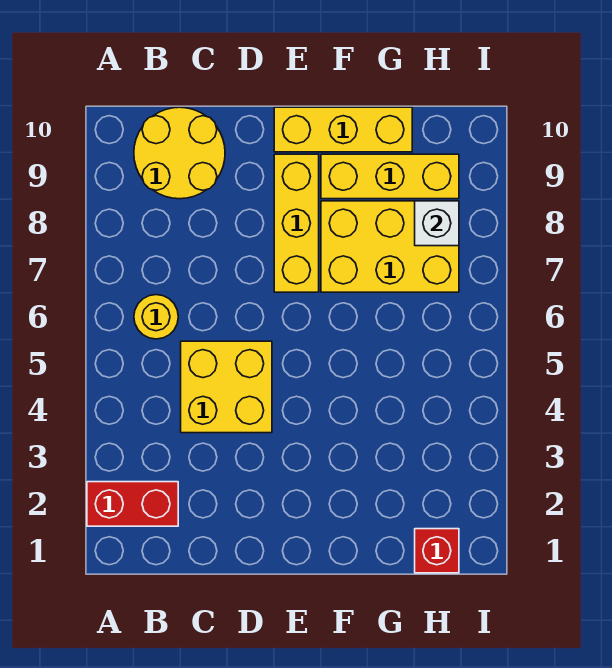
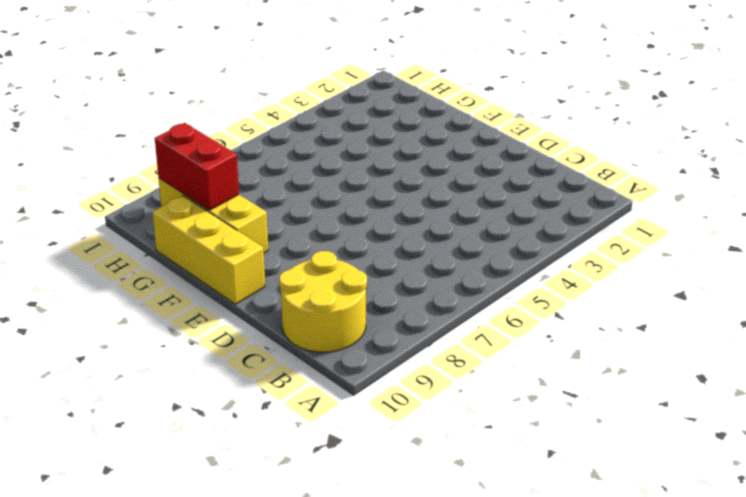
red 1x2 brick [155,123,239,210] -> red 1x2 brick moved to [87,482,178,526]
none -> yellow 1x1 round brick [134,295,178,339]
none -> yellow 2x2 brick [181,341,272,433]

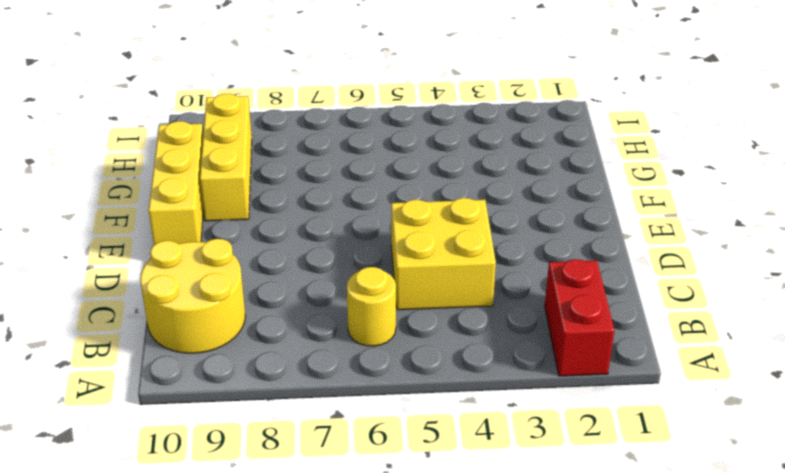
none -> yellow 1x3 brick [274,154,319,292]
none -> yellow 2x3 brick [321,201,459,292]

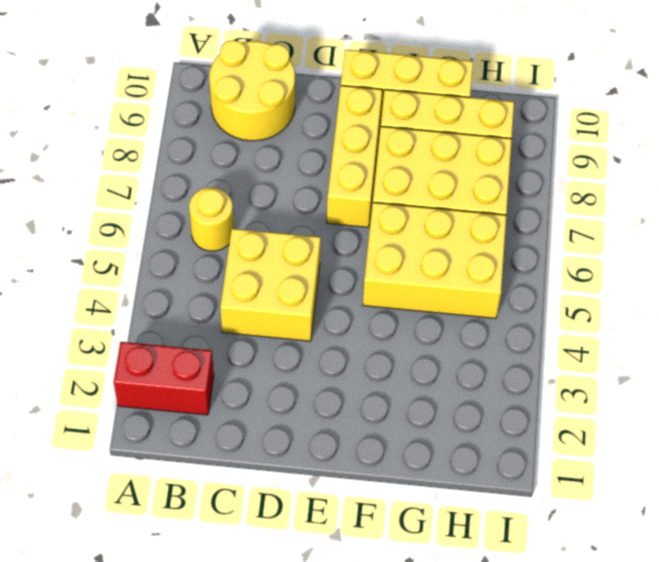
yellow 2x3 brick [363,203,506,318] -> none
none -> red 1x1 brick [415,529,459,573]
none -> white 1x1 brick [415,201,459,246]

